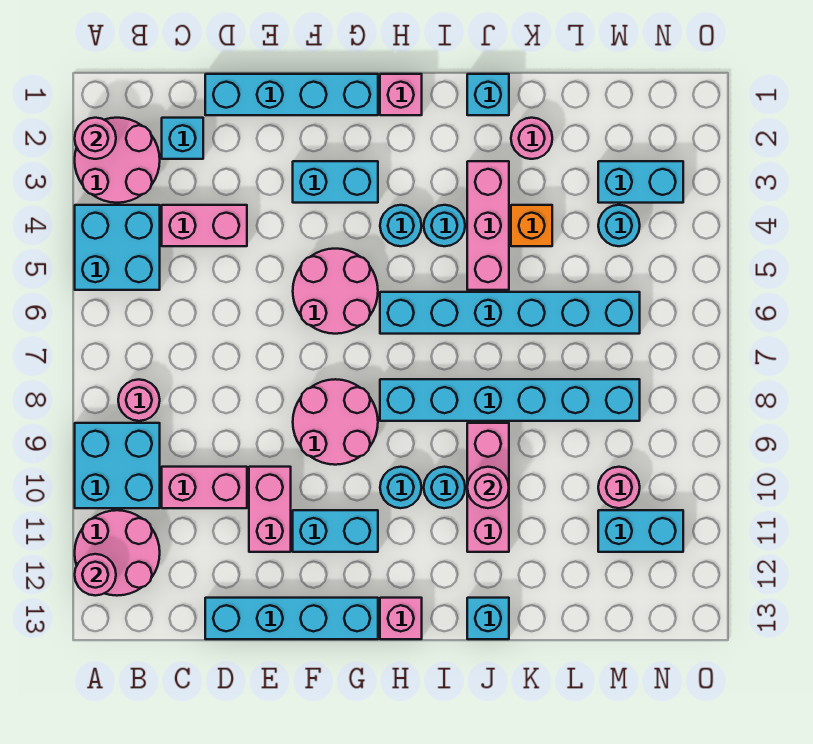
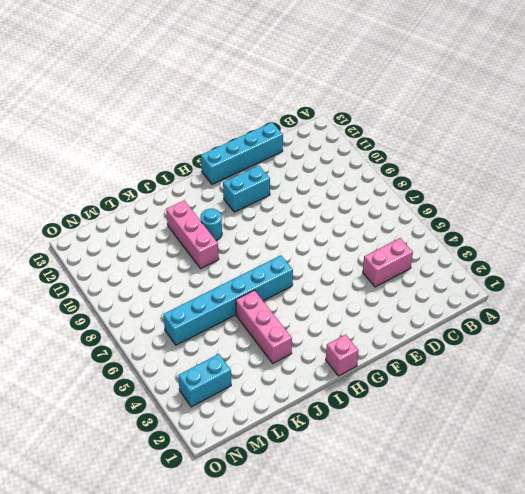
none -> pink 2x2 round brick [75,118,160,203]
none -> cyan 2x2 brick [75,205,160,290]
none -> cyan 2x2 brick [75,423,160,508]
none -> pink 2x2 round brick [75,510,160,596]

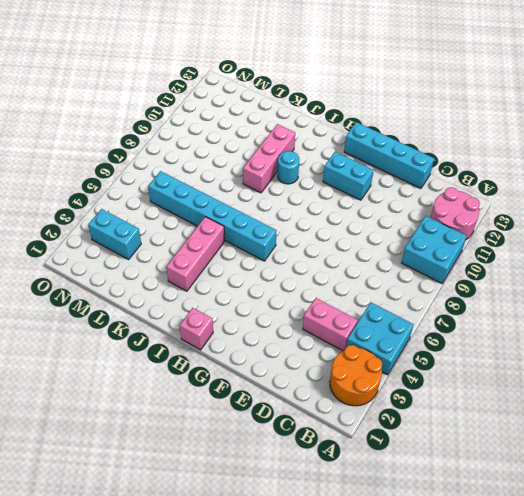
orange 2x2 round brick [330,345,382,406] -> pink 2x2 round brick [75,118,160,203]
none -> pink 1x1 round brick [118,380,160,421]
none -> cyan 1x1 brick [162,118,203,159]
none -> pink 1x2 brick [162,467,247,508]
none -> cyan 1x4 brick [205,74,378,115]

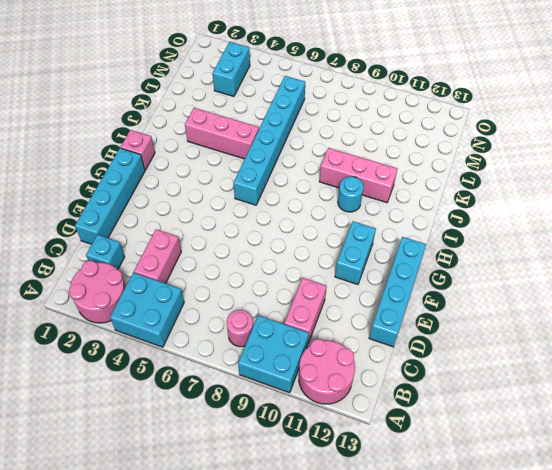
none -> pink 1x2 brick [249,467,291,552]
none -> cyan 1x2 brick [293,161,378,203]
none -> pink 2x2 round brick [293,249,378,334]
none -> pink 2x2 round brick [293,379,378,465]

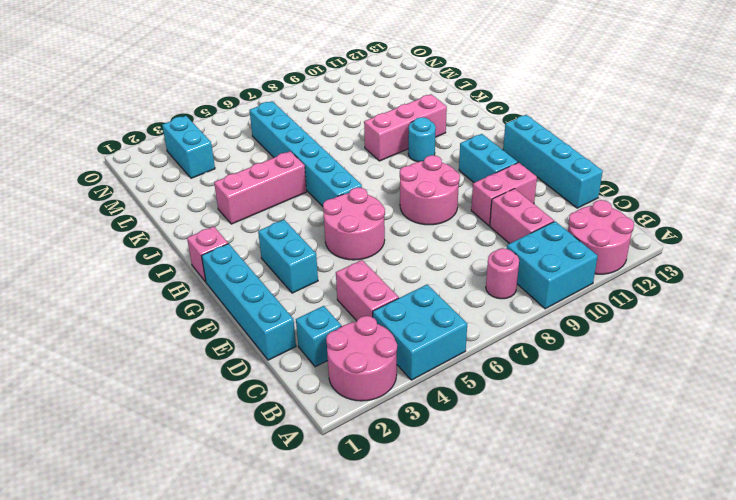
none -> cyan 1x1 round brick [380,205,422,246]
none -> cyan 1x6 brick [380,379,640,421]
none -> cyan 1x1 round brick [380,467,422,508]
none -> pink 1x1 brick [380,598,422,639]

